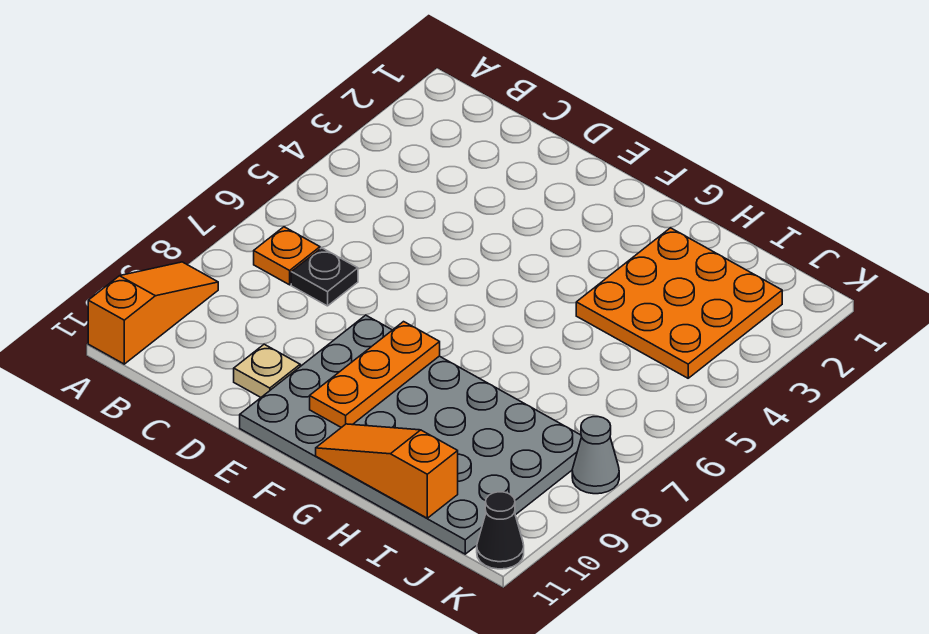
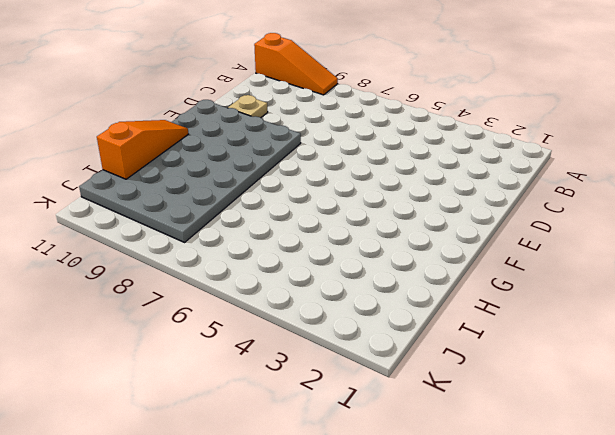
none -> orange 1x1 plate [254,227,320,285]
none -> black 1x1 plate [291,248,358,306]

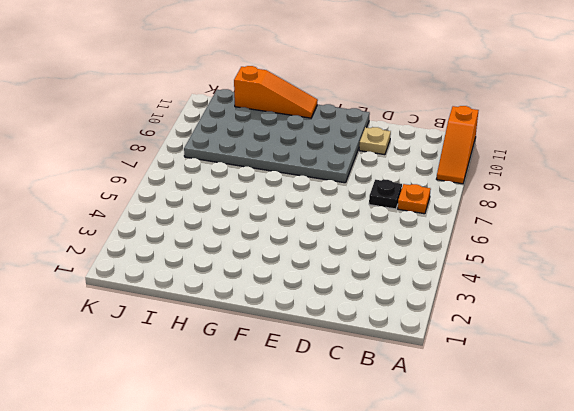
none -> orange 3x3 plate [576,228,782,378]
none -> grey 1x1 cone [572,417,619,494]

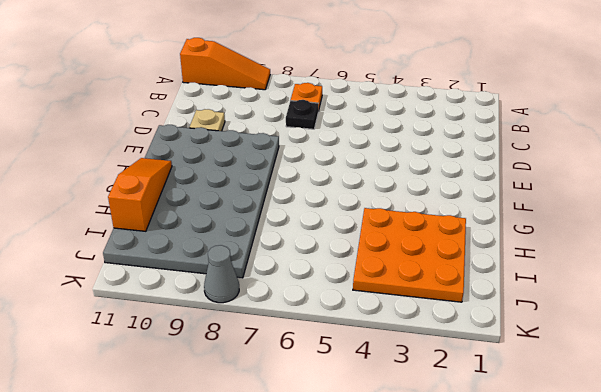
none -> black 1x1 cone [477,492,524,569]
none -> orange 1x3 plate [310,322,440,428]

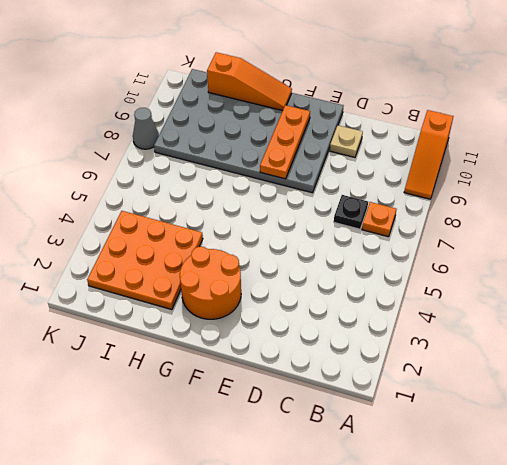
orange 2x2 round brick [180,247,241,319] -> none
none -> black 1x1 cone [477,492,524,569]

